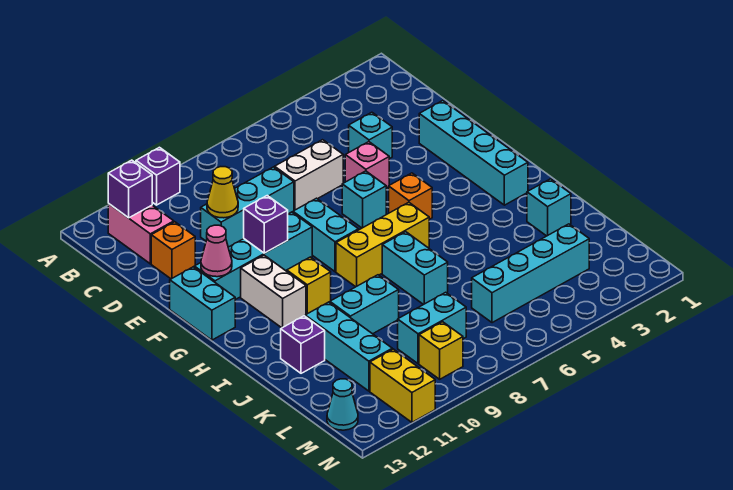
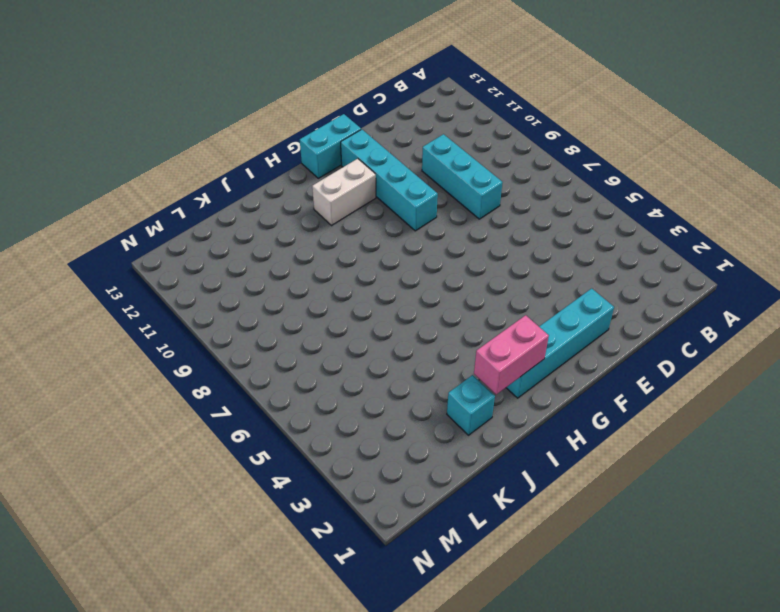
pink 1x2 brick [474,315,549,394] -> pink 1x2 brick moved to [108,204,174,264]
none -> purple 1x1 brick [136,147,180,205]
none -> cyan 1x1 brick [349,112,392,159]
none -> white 1x2 brick [275,140,343,210]
none -> orange 1x1 brick [151,222,195,279]

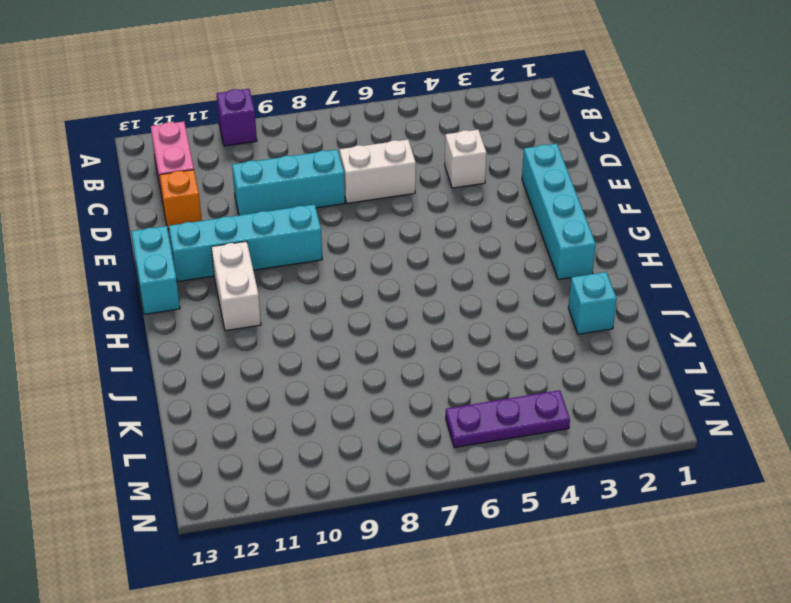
white 1x1 brick [445,130,487,188] -> cyan 1x1 brick [349,112,392,159]
purple 1x3 plate [446,390,570,448] -> none
none -> pink 1x1 brick [345,142,389,188]
none -> cyan 1x1 brick [342,171,386,228]
none -> cyan 1x2 brick [293,198,359,272]
none -> orange 1x1 brick [389,173,432,219]

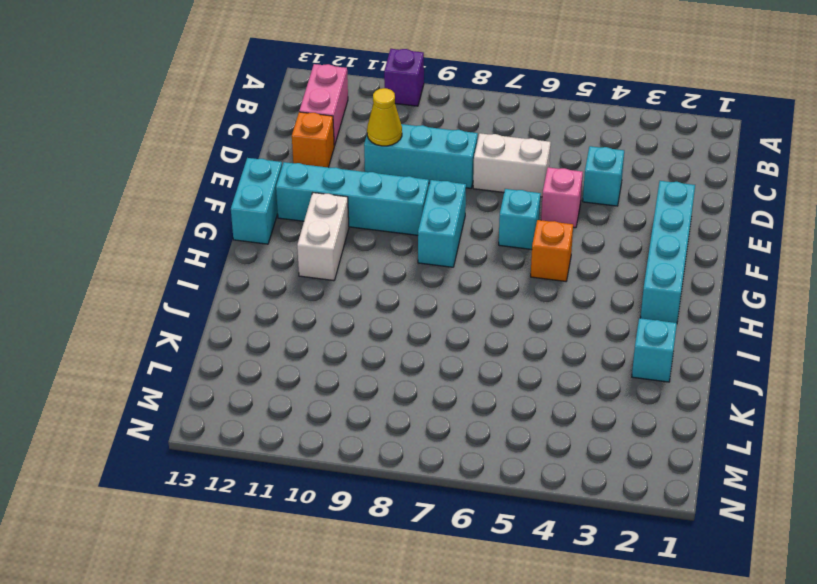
none -> yellow 1x3 brick [336,202,429,287]
none -> yellow 1x1 brick [287,257,331,314]
none -> cyan 1x2 brick [382,232,448,305]
none -> cyan 1x2 brick [330,275,399,334]

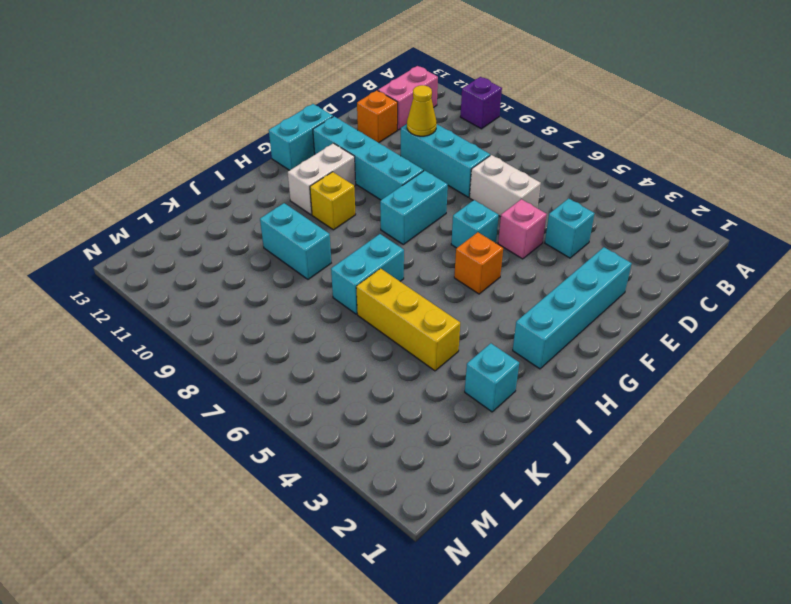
yellow 1x3 brick [356,268,460,371] -> yellow 1x3 brick moved to [336,202,429,287]
none -> cyan 1x3 brick [305,302,392,391]
none -> purple 1x1 brick [281,316,325,373]
none -> cyan 1x4 brick [472,224,589,323]
none -> cyan 1x2 brick [398,292,466,364]

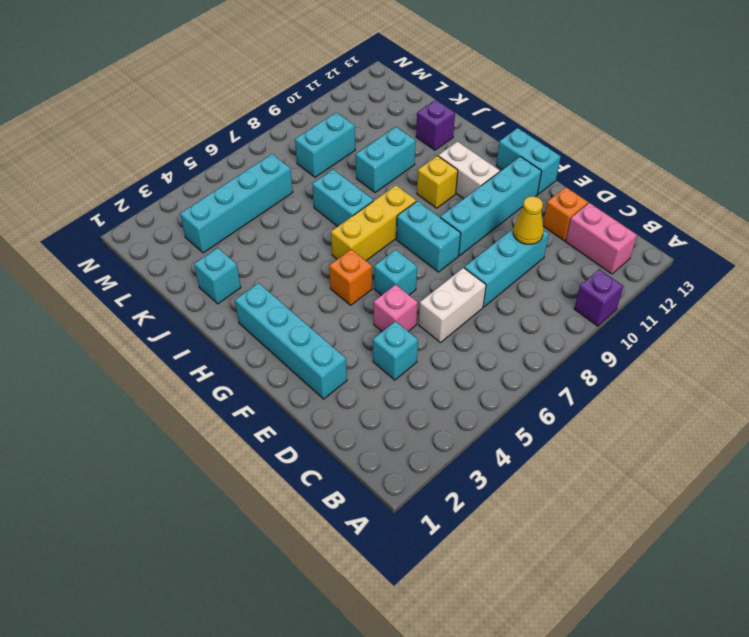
none -> cyan 1x3 brick [305,302,392,391]
none -> yellow 1x1 brick [419,322,463,379]
none -> yellow 1x2 brick [370,349,435,422]
none -> cyan 1x1 cone [327,379,358,430]

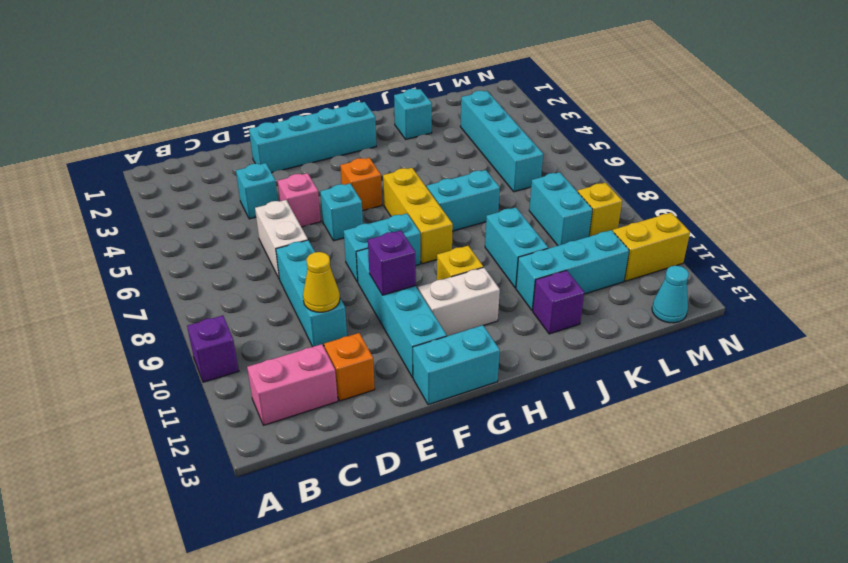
none -> purple 1x1 brick [108,160,152,218]
none -> pink 1x1 cone [201,225,232,277]

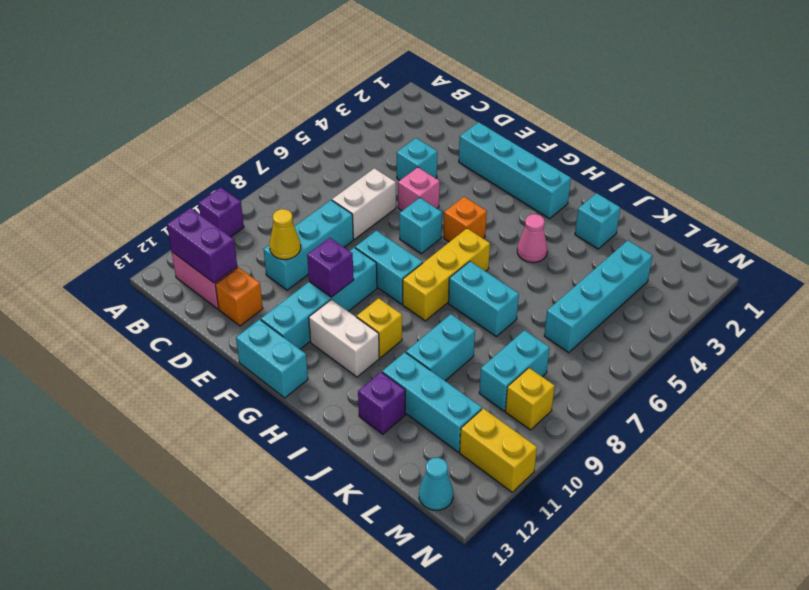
purple 1x2 brick [167,208,237,283] -> purple 1x1 brick [108,160,152,218]
pink 1x1 cone [517,214,547,263] -> pink 1x1 cone moved to [201,225,232,277]

